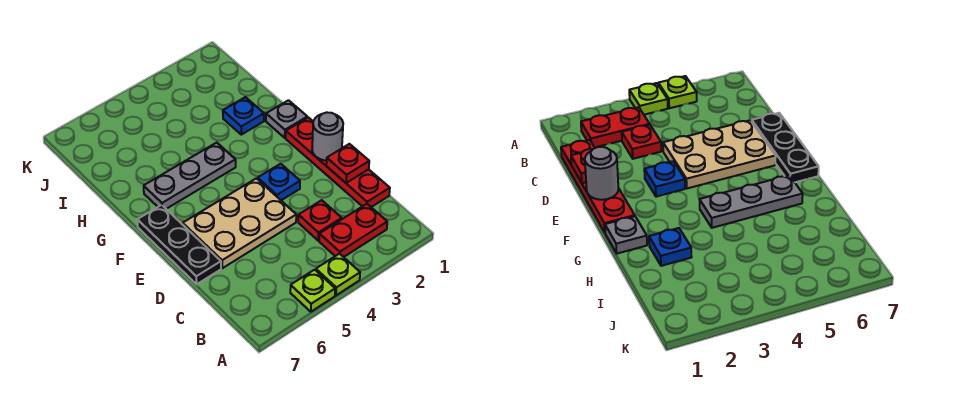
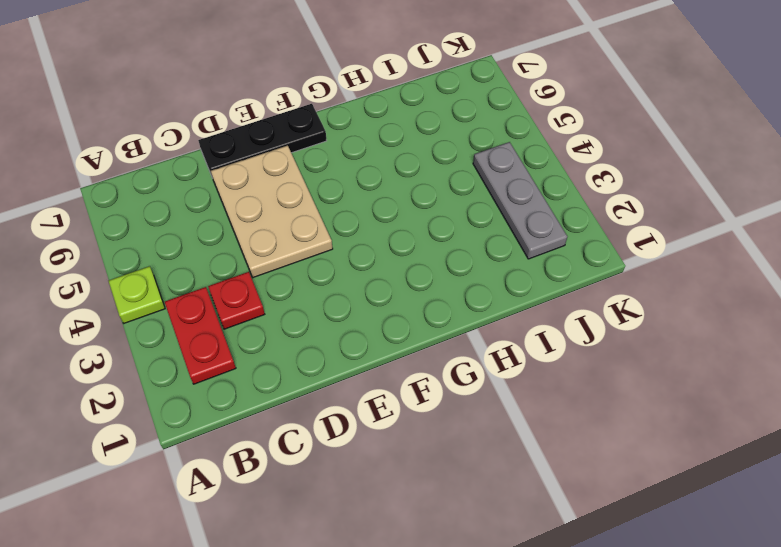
grey 1x3 plate [473,142,567,259] -> grey 1x3 plate moved to [144,143,236,209]
none -> lime 1x1 plate [290,270,335,312]
none -> red 1x4 plate [286,117,390,207]
none -> blue 1x1 plate [258,164,300,200]

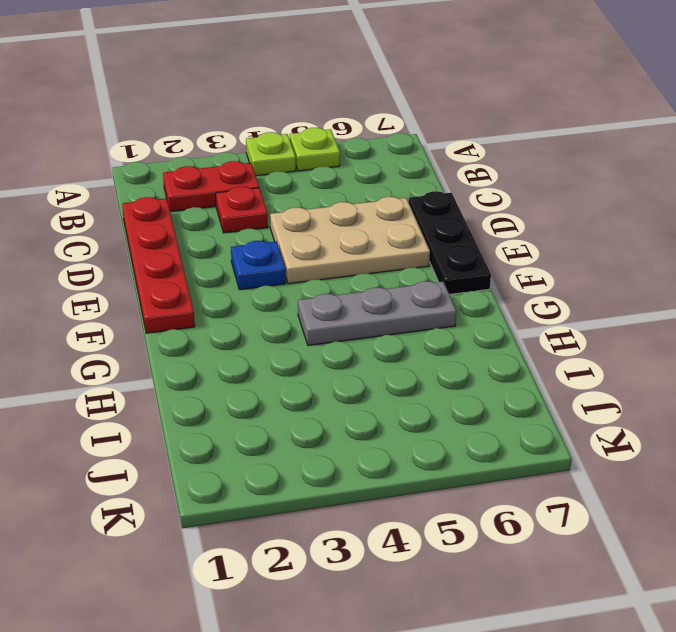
none -> grey 1x1 plate [266,100,307,138]
none -> blue 1x1 plate [223,97,264,135]
none -> red 1x1 plate [326,144,369,183]

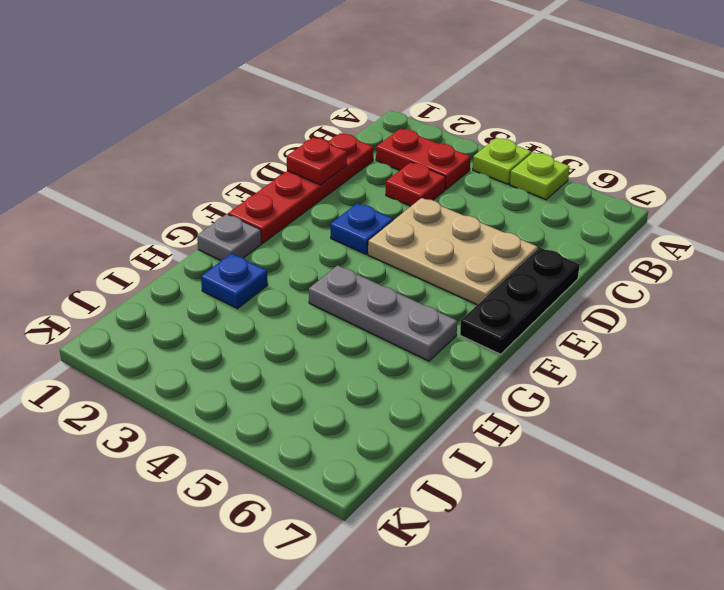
none -> grey 1x1 round brick [312,112,343,160]

